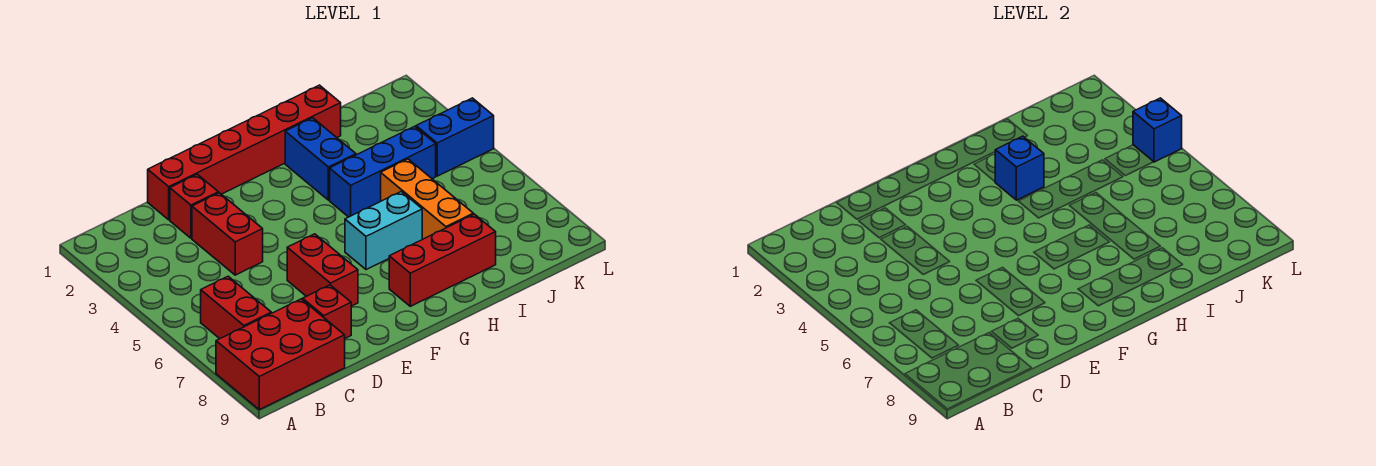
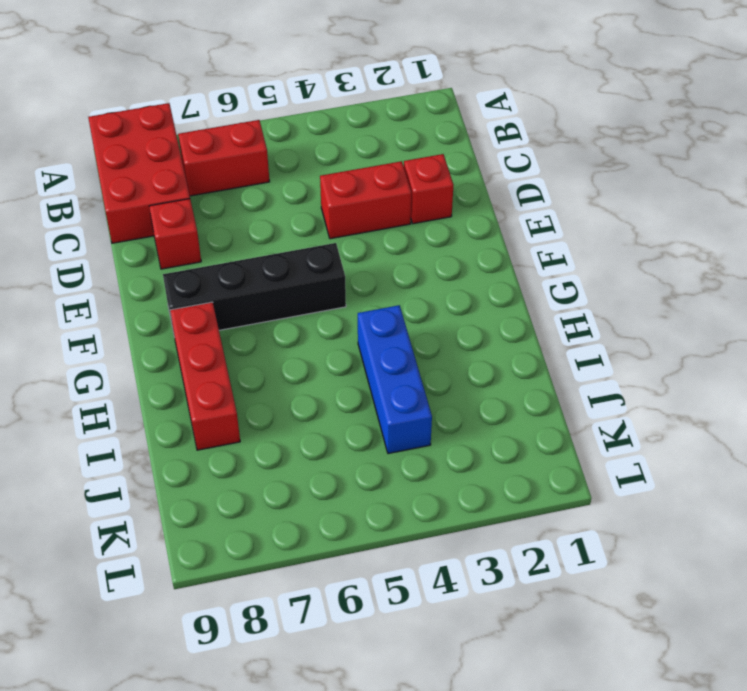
black 1x4 brick [163,243,346,330] -> none
none -> red 1x6 brick [148,85,341,220]
none -> red 1x2 brick [287,234,358,306]
none -> cyan 1x2 brick [345,192,422,270]

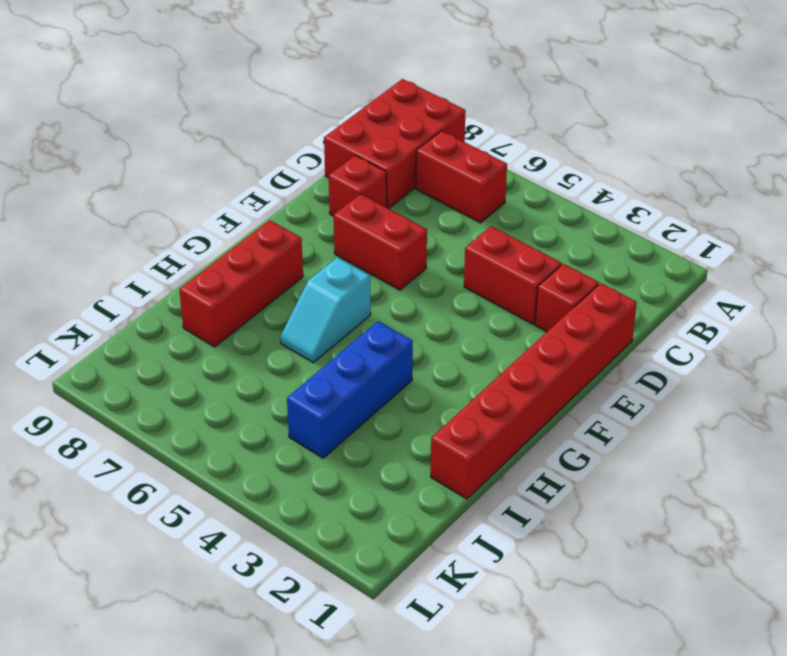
cyan 1x2 slope [280,258,371,363] -> cyan 1x2 brick [345,192,422,270]
none -> blue 1x2 brick [285,118,356,200]
none -> orange 1x3 brick [381,159,473,239]
none -> blue 1x2 brick [416,98,494,176]

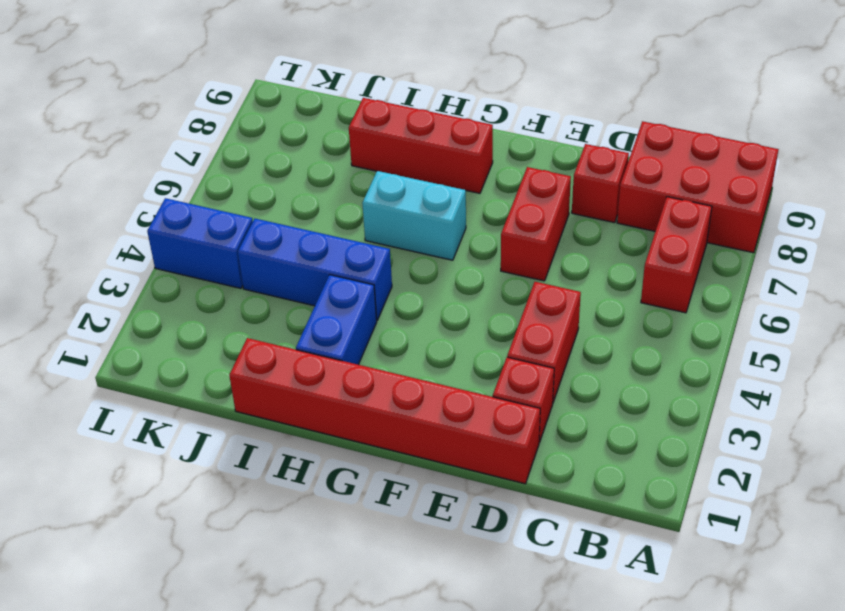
none -> orange 1x3 brick [381,159,473,239]
none -> blue 1x1 brick [995,136,1044,200]
none -> blue 1x1 brick [1133,98,1182,162]

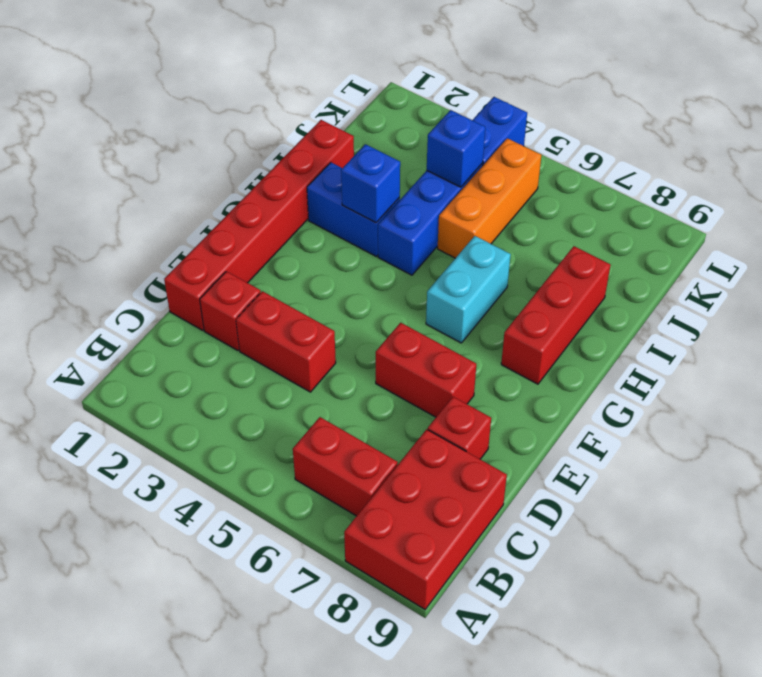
orange 1x3 brick [438,138,541,258] -> orange 1x3 brick turned to [381,159,473,239]
blue 1x1 brick [427,110,485,187] -> blue 1x1 brick moved to [1133,98,1182,162]

